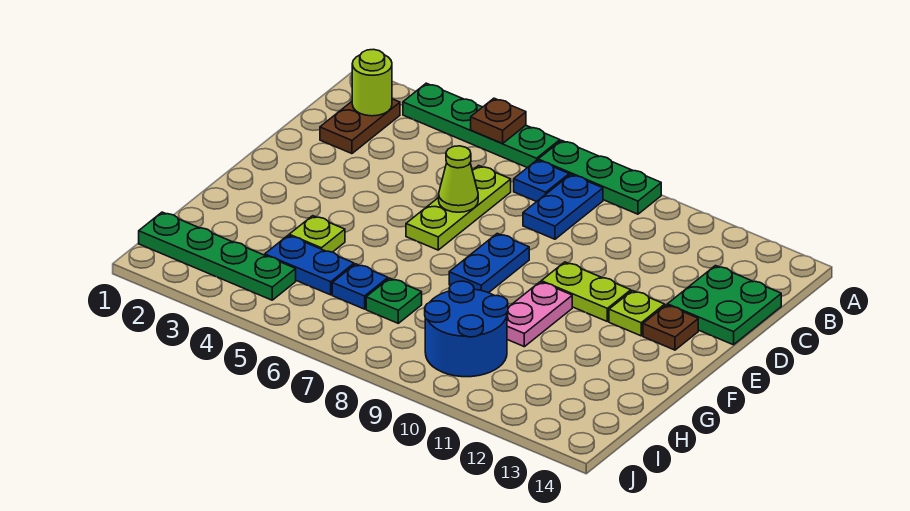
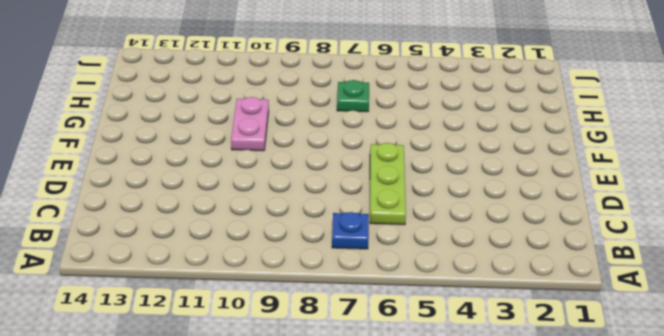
none -> green 1x4 plate [403,83,560,168]
none -> green 1x3 plate [538,140,661,214]
none -> brown 1x2 plate [320,99,400,154]

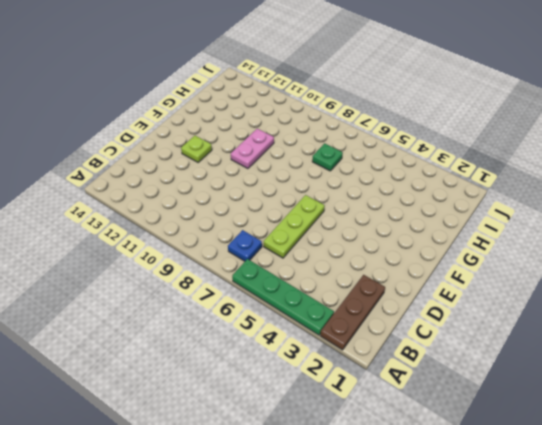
brown 1x3 plate [320,275,385,350] -> brown 1x2 plate [320,99,400,154]
none -> green 1x3 plate [538,140,661,214]
none -> blue 1x2 plate [523,175,603,239]
none -> green 2x2 plate [667,266,781,345]

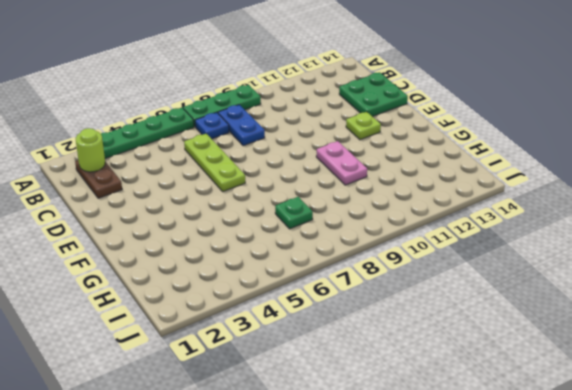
none -> blue 1x2 plate [449,233,529,293]
none -> lime 1x2 plate [541,262,631,321]
none -> brown 1x1 plate [643,305,698,350]

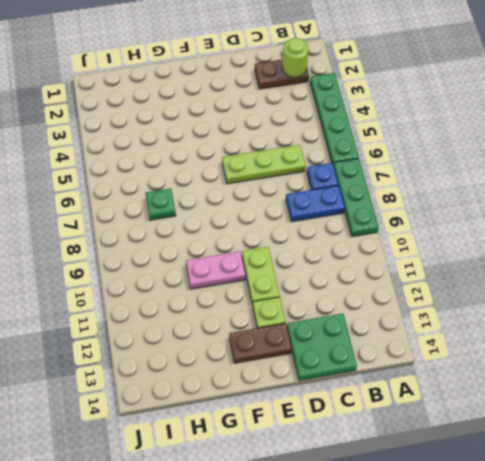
brown 1x2 plate [229,323,292,363] -> brown 1x1 plate [643,305,698,350]
none -> blue 1x2 plate [449,233,529,293]
none -> lime 1x1 plate [289,216,345,252]
none -> blue 1x2 plate [265,235,354,295]

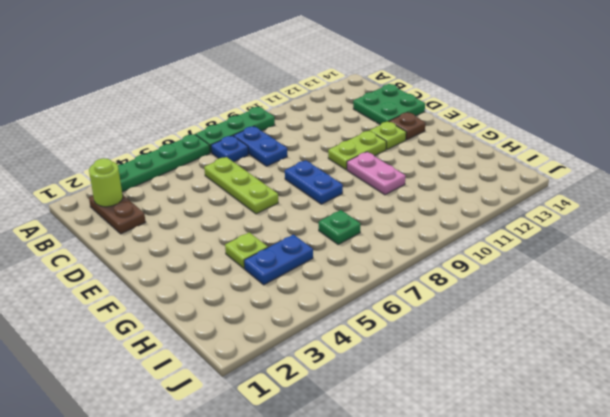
none -> blue 1x1 plate [332,264,388,309]
none -> blue 2x2 round brick [425,281,508,377]
none -> green 1x4 plate [139,212,296,300]

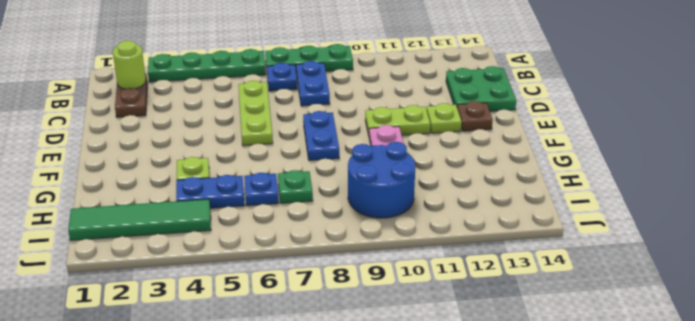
green 1x4 tile [68,199,211,241] -> green 1x4 plate [139,212,296,300]
none -> brown 1x1 plate [471,98,526,143]
none -> lime 1x1 cone [439,146,478,212]

